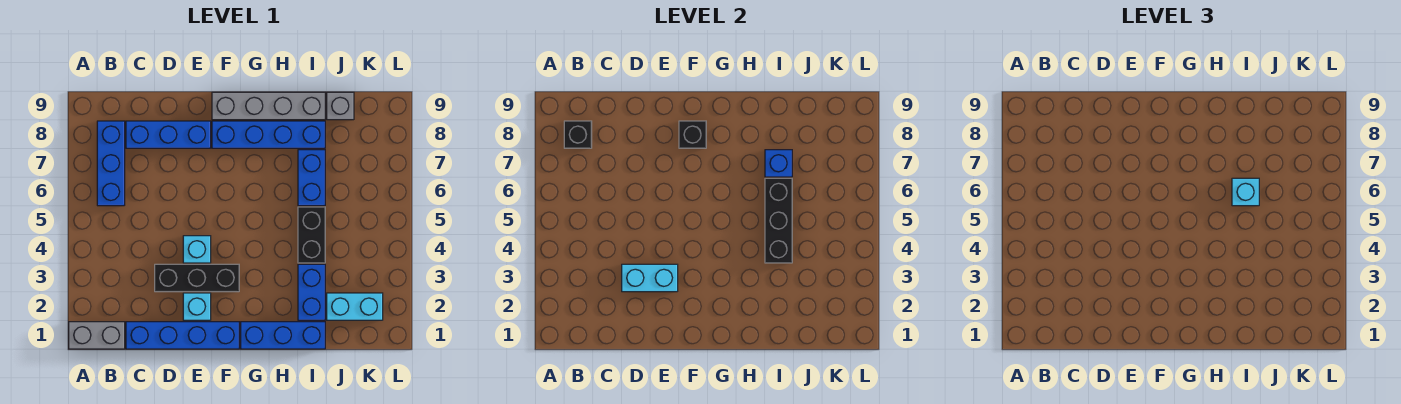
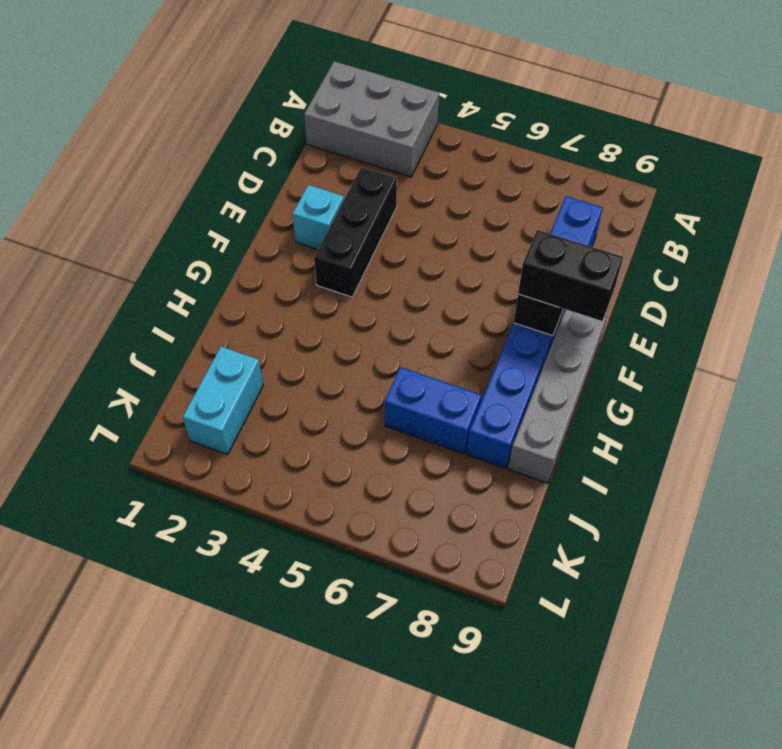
grey 2x3 brick [304,61,439,177] -> grey 1x2 brick [69,322,125,349]
black 1x2 brick [518,230,623,321] -> black 1x2 brick moved to [298,207,325,263]
none -> blue 1x3 brick [97,121,125,206]
none -> blue 1x4 brick [126,322,239,349]
none -> cyan 1x1 brick [183,236,211,263]

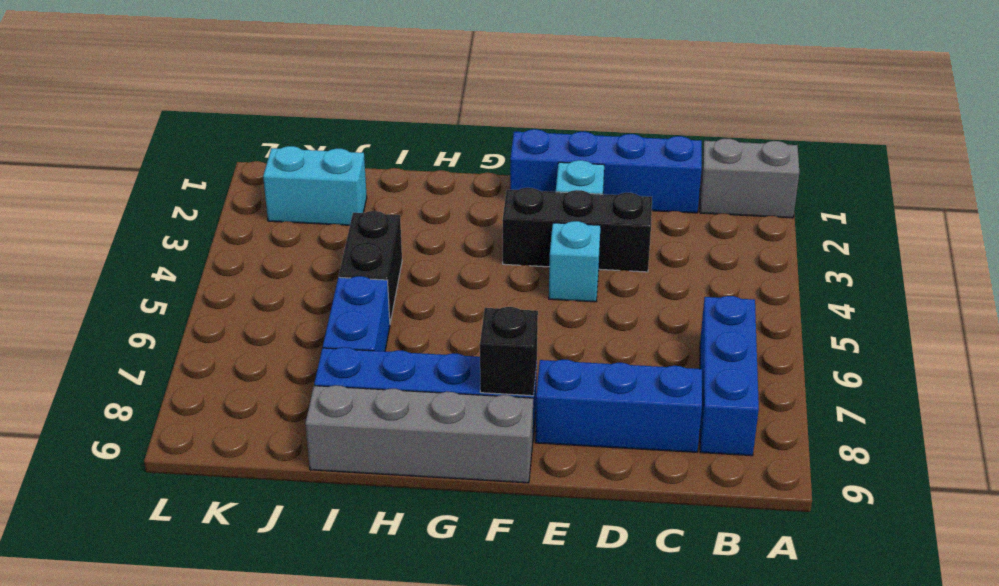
none -> blue 1x3 brick [241,322,325,349]
none -> blue 1x2 brick [298,264,325,320]
none -> grey 1x1 brick [327,92,354,120]

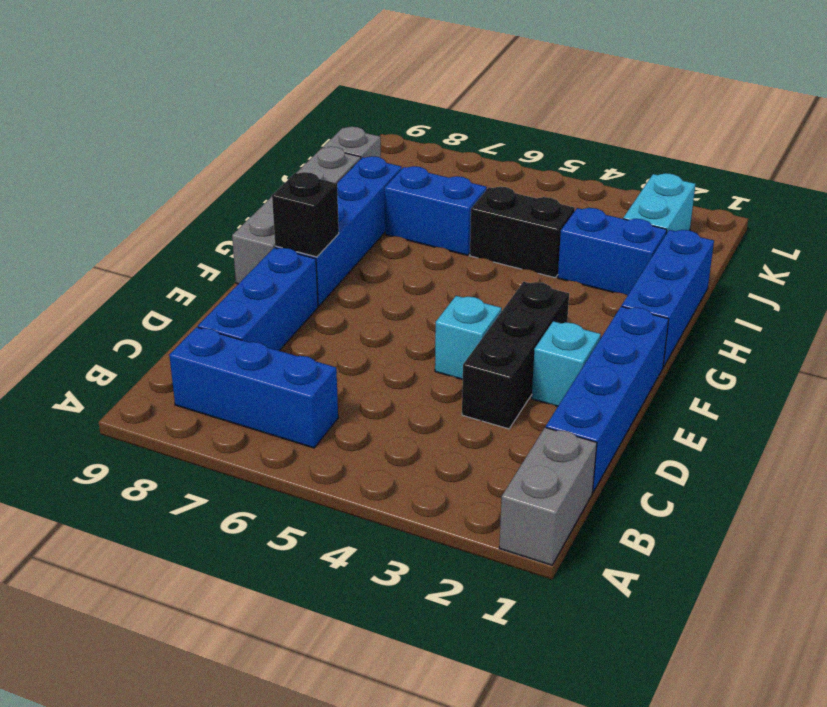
none -> black 1x1 brick [564,121,592,148]
none -> cyan 1x2 brick [622,264,678,292]
none -> black 1x3 brick [765,178,792,263]

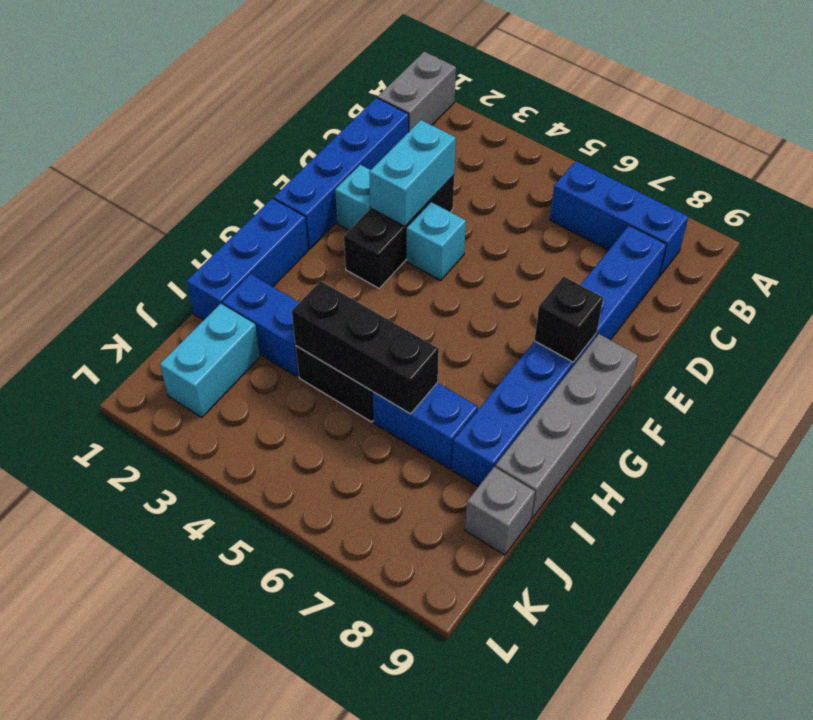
none -> black 1x1 brick [564,121,592,148]
none -> blue 1x1 brick [765,150,792,177]
none -> cyan 1x1 brick [1232,178,1259,206]

